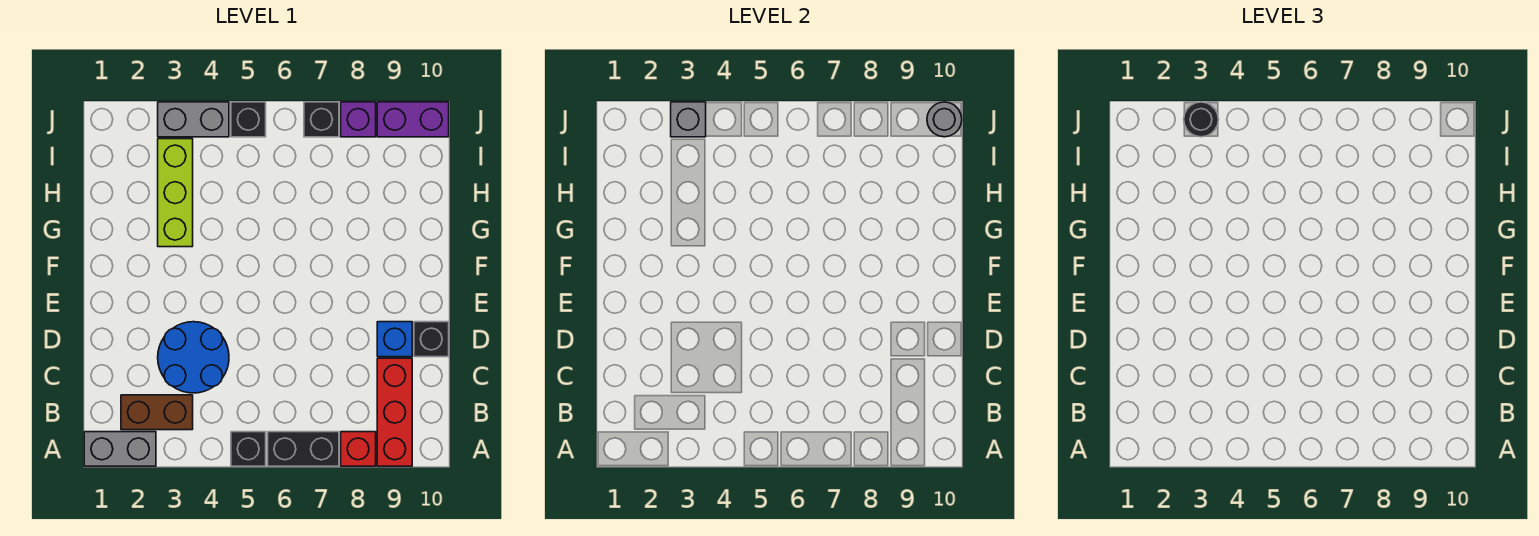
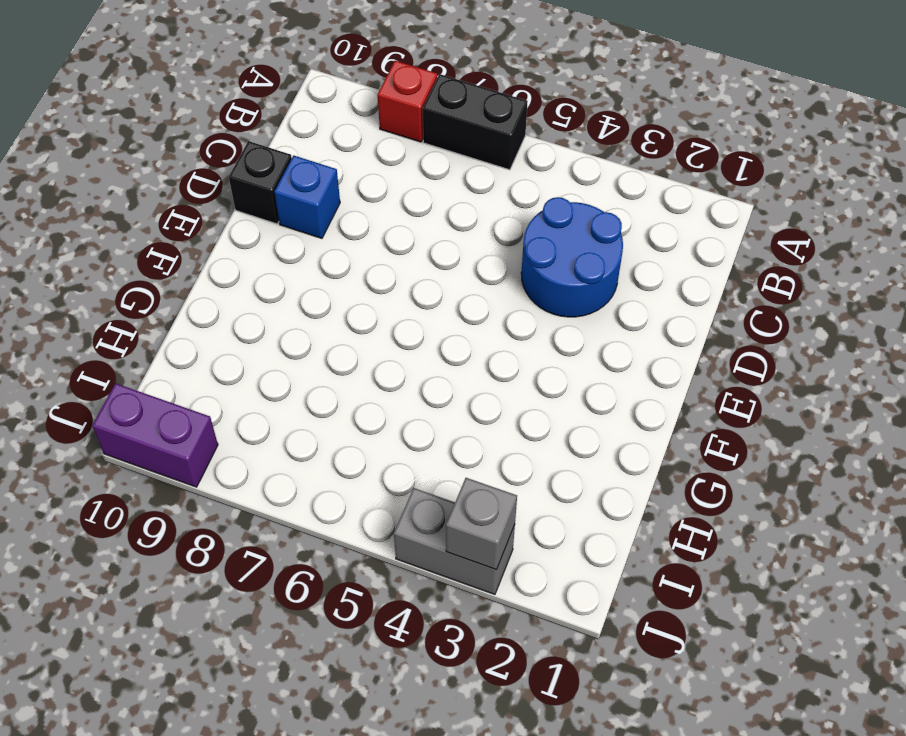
none -> grey 1x2 brick [84,432,156,466]
none -> black 1x1 brick [231,432,266,466]
none -> red 1x3 brick [377,358,412,466]

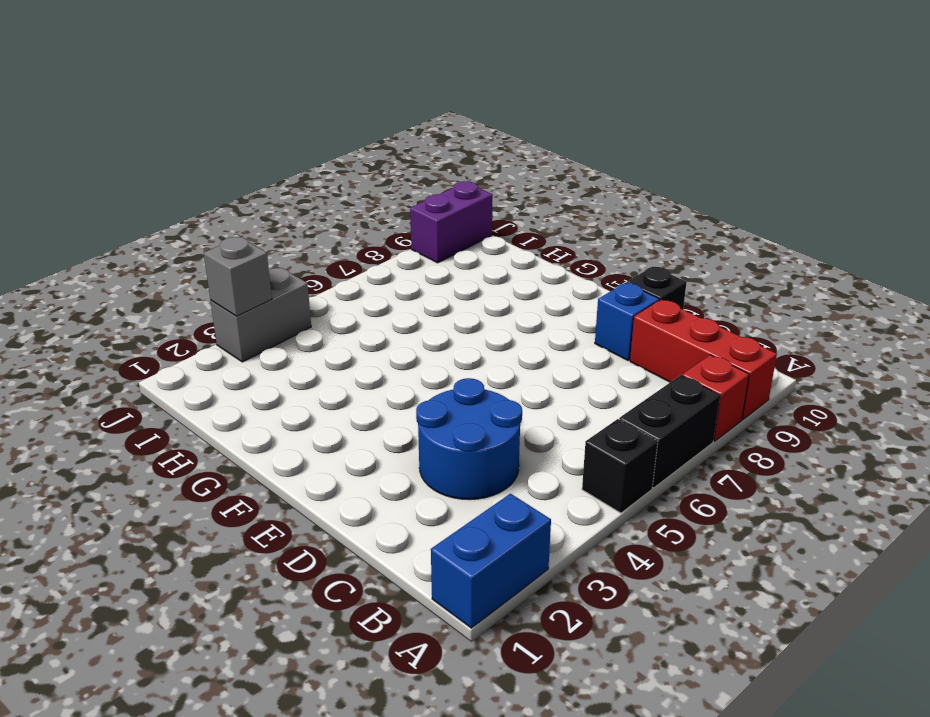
blue 1x2 brick [431,494,551,628] -> grey 1x2 brick [84,432,156,466]
none -> brown 1x2 brick [121,395,193,430]
none -> lime 1x3 brick [158,139,193,247]
none -> black 1x1 brick [231,102,266,137]

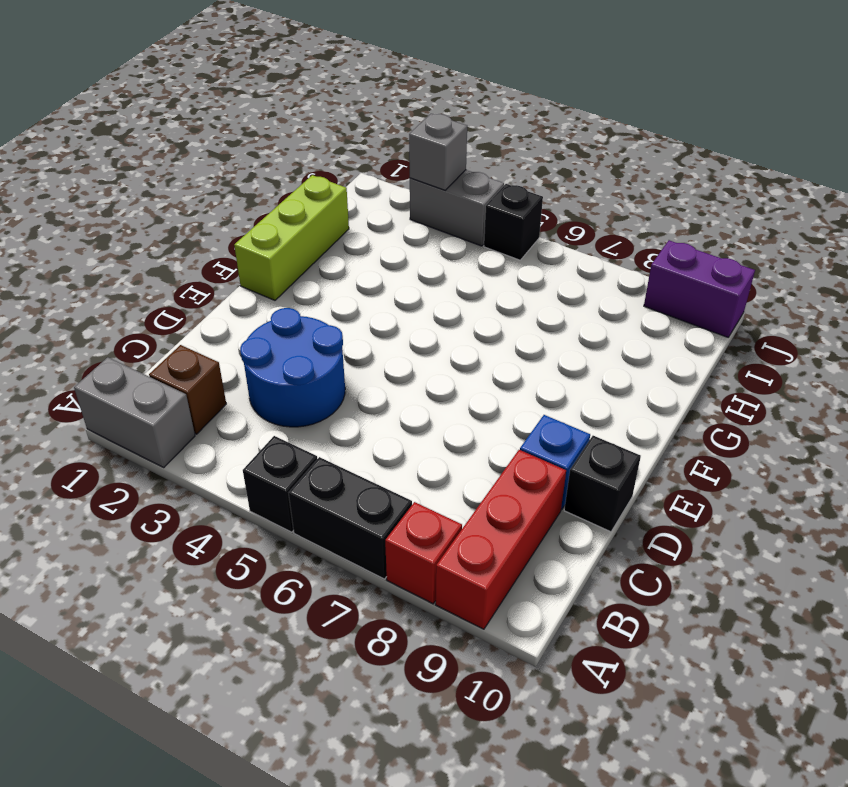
brown 1x1 brick [149,345,226,434] -> brown 1x2 brick [121,395,193,430]
lime 1x3 brick [234,175,349,300] -> lime 1x3 brick moved to [158,139,193,247]
none -> black 1x1 brick [304,102,339,137]
none -> purple 1x1 brick [341,102,376,137]
none -> grey 1x1 round brick [927,102,962,137]

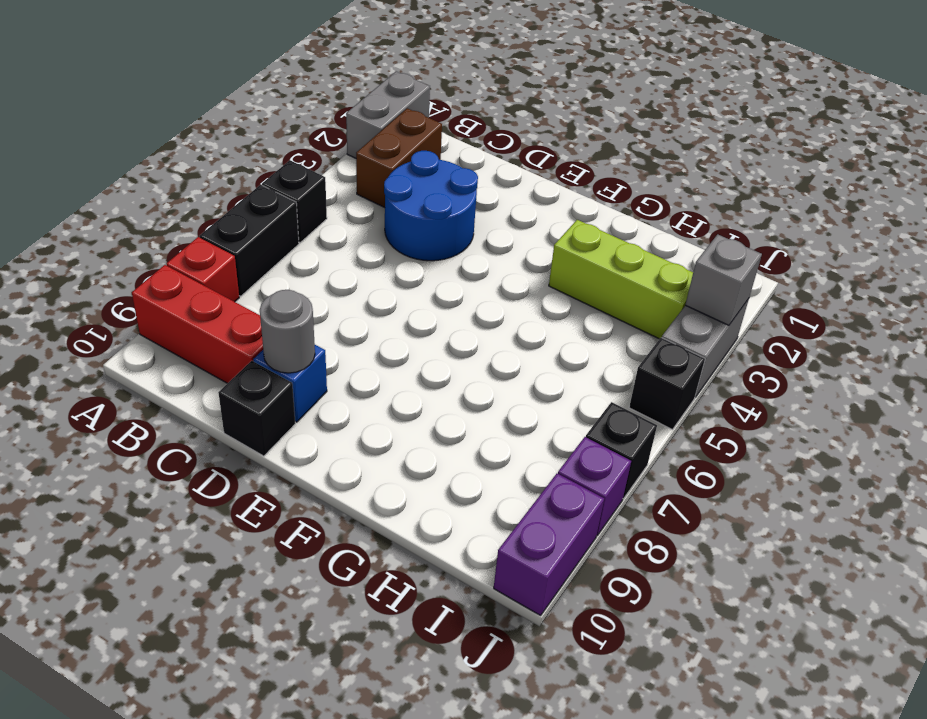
grey 1x1 round brick [260,290,315,373] -> grey 1x1 round brick moved to [927,102,962,137]
none -> black 1x1 round brick [1184,102,1218,137]

